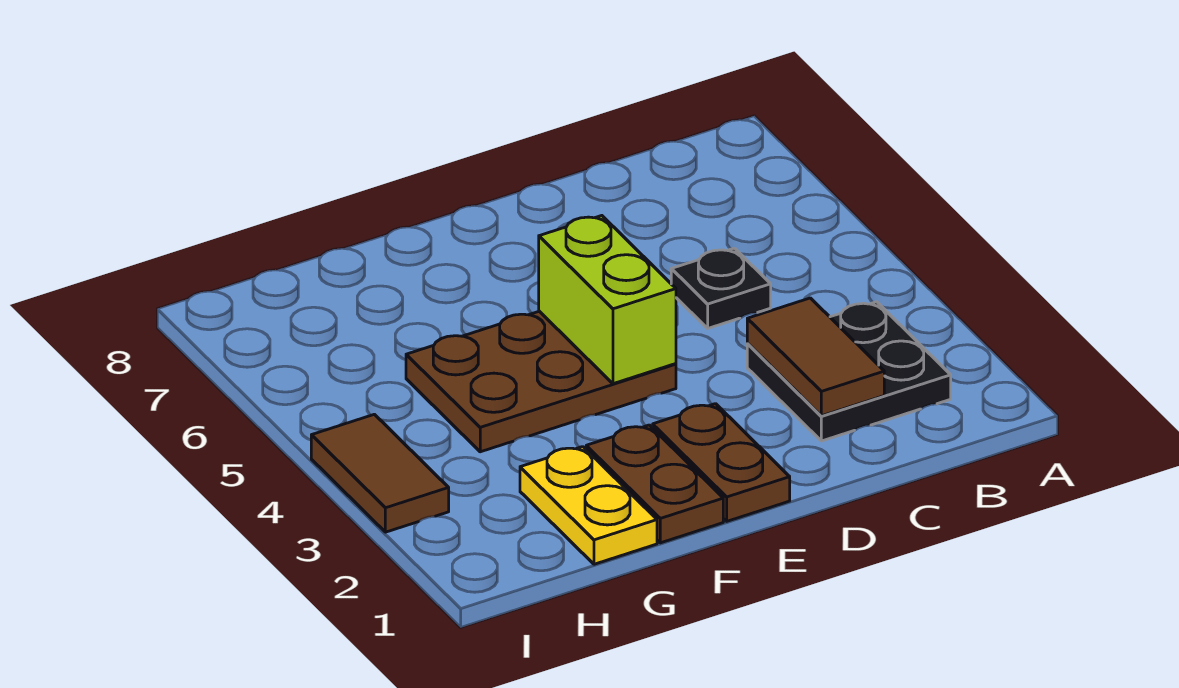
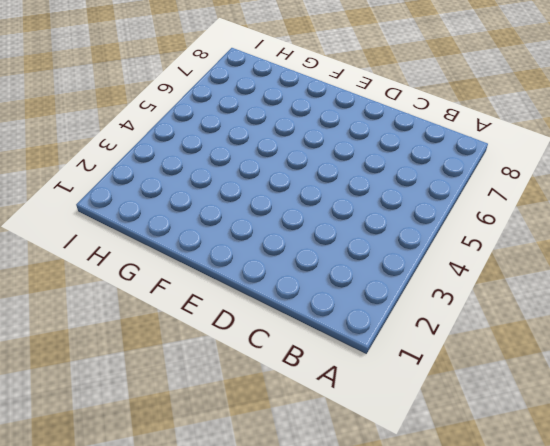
none -> black 2x2 plate [747,302,951,441]
none -> black 1x1 plate [671,248,771,328]

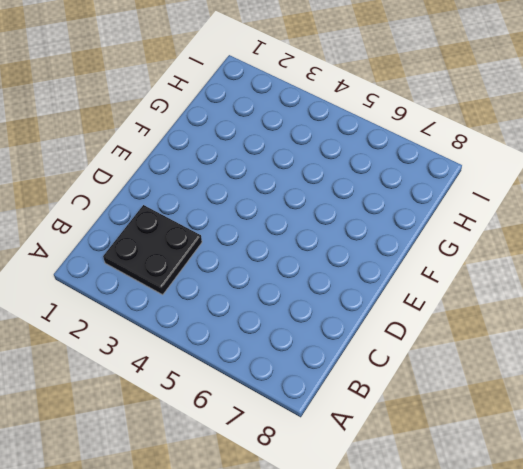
none -> black 1x1 plate [671,248,771,328]
none -> brown 1x2 plate [653,404,790,521]

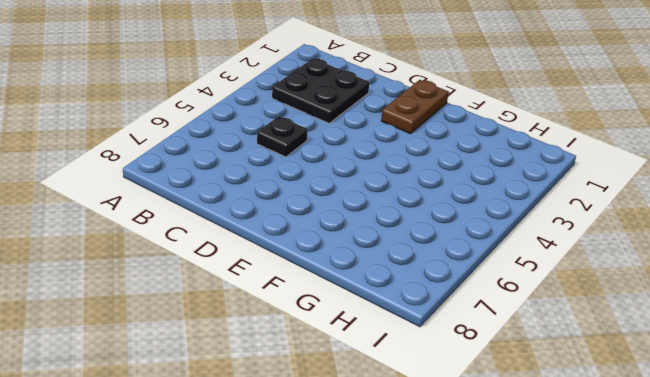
none -> brown 2x3 plate [406,311,676,452]
none -> brown 1x2 plate [586,425,723,543]

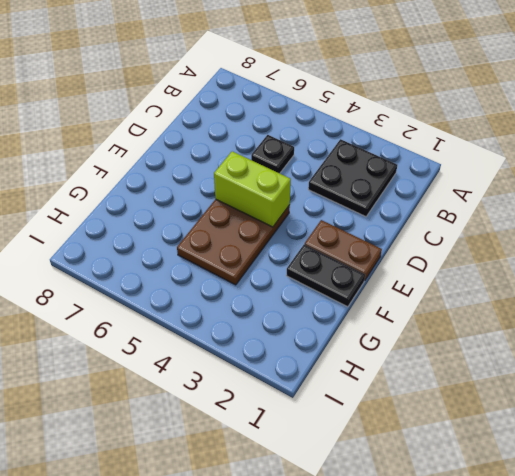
black 1x2 plate [286,244,365,307] -> brown 1x2 plate [586,425,723,543]
none -> yellow 1x2 plate [520,447,657,564]
none -> brown 1x2 tile [311,414,449,532]

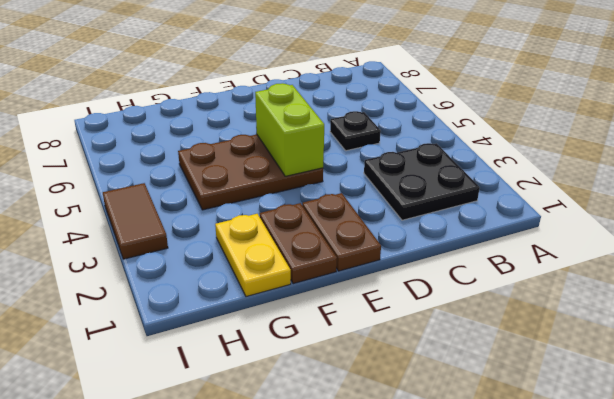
none -> brown 1x2 tile [747,298,884,416]

